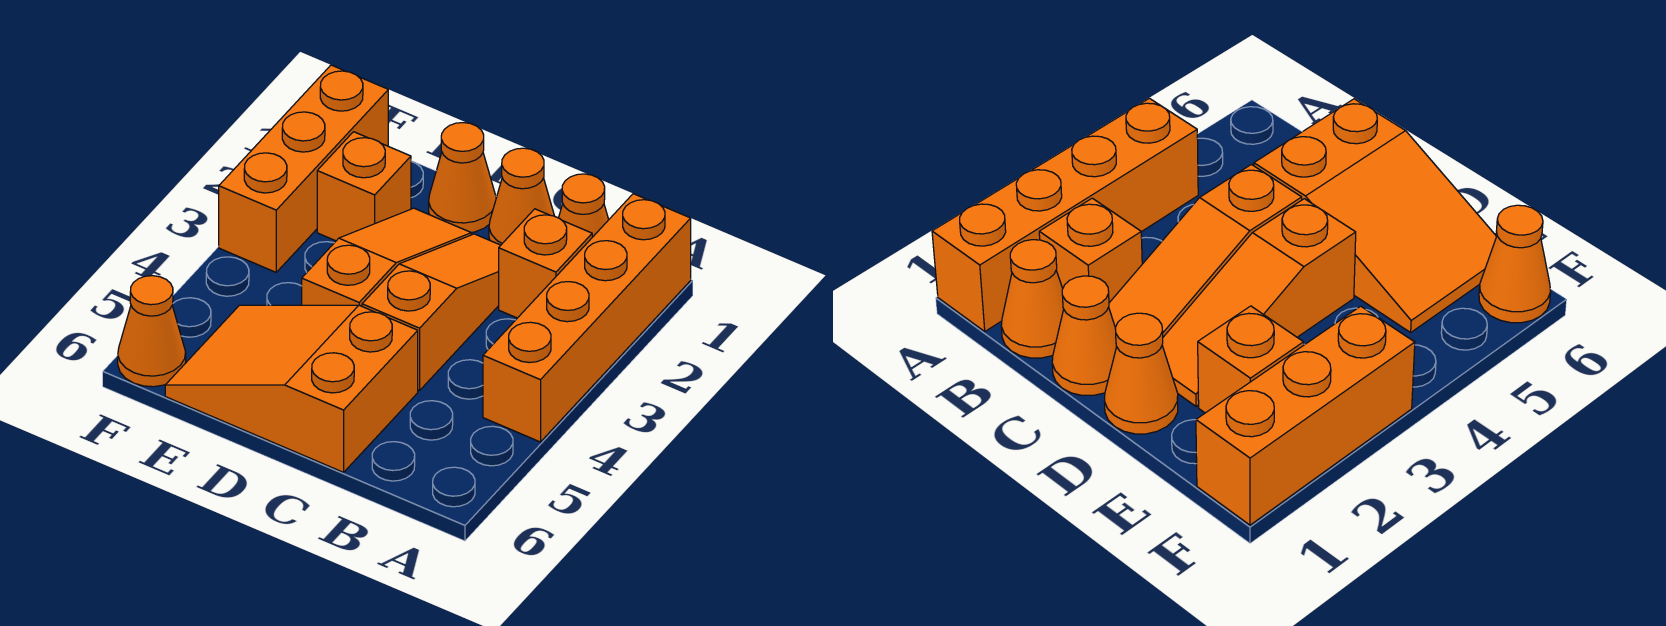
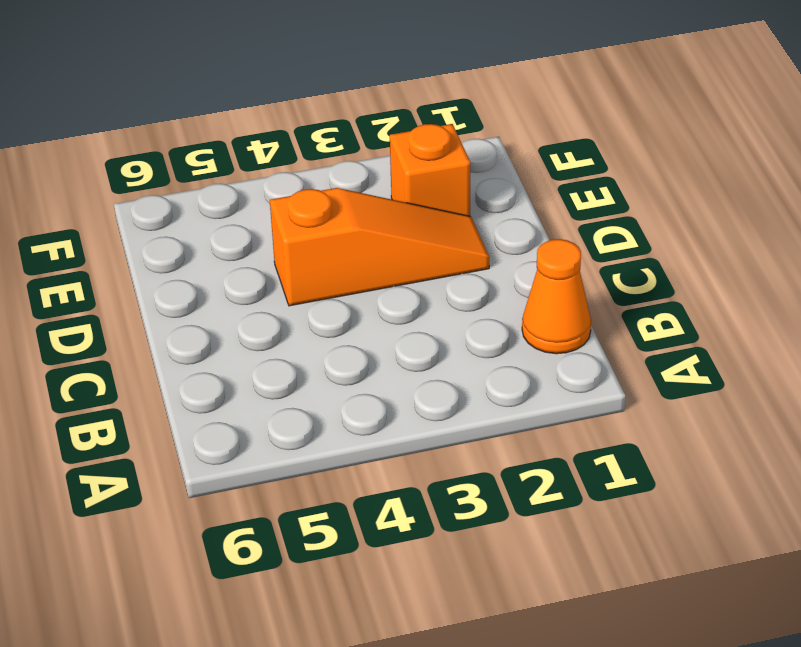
none -> orange 1x4 brick [483,194,691,442]
none -> orange 1x1 brick [499,209,592,318]

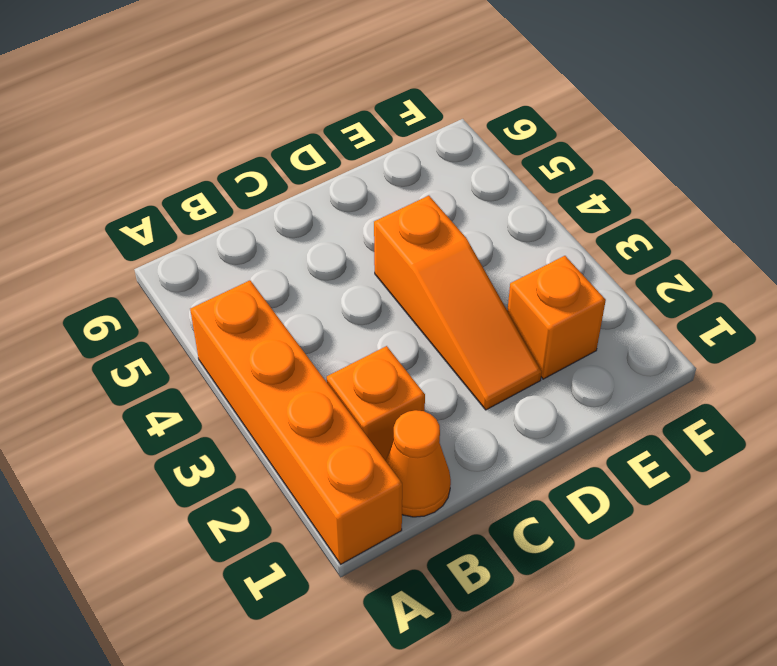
none -> orange 1x1 cone [489,148,554,245]
none -> orange 1x3 slope [362,234,501,391]

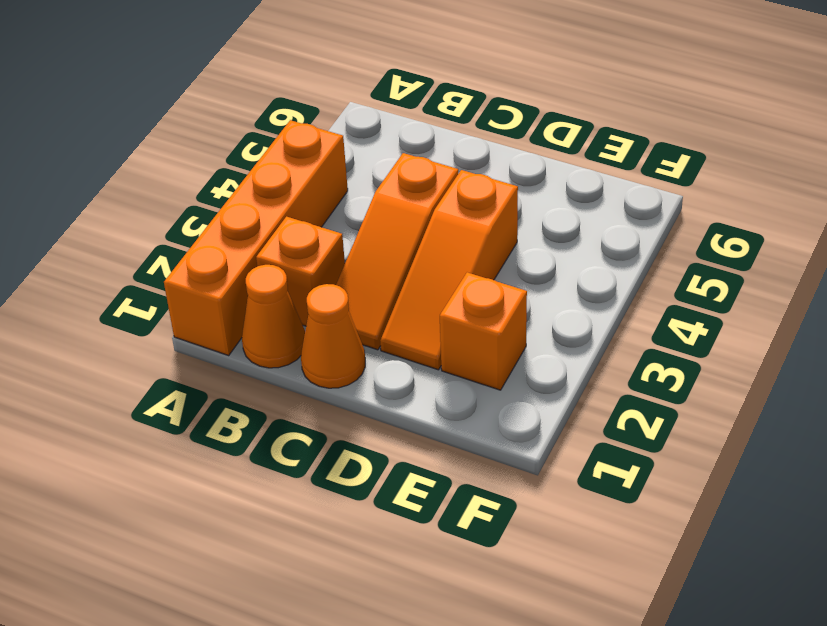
none -> orange 2x3 slope [165,305,418,472]
none -> orange 1x1 cone [429,123,496,232]

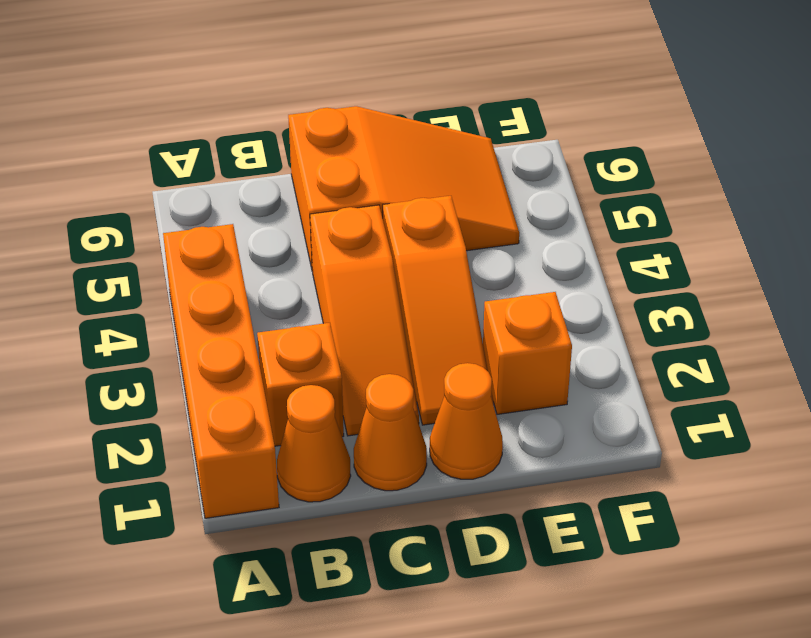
none -> orange 1x3 brick [219,65,388,272]
none -> orange 1x1 cone [118,276,186,387]

